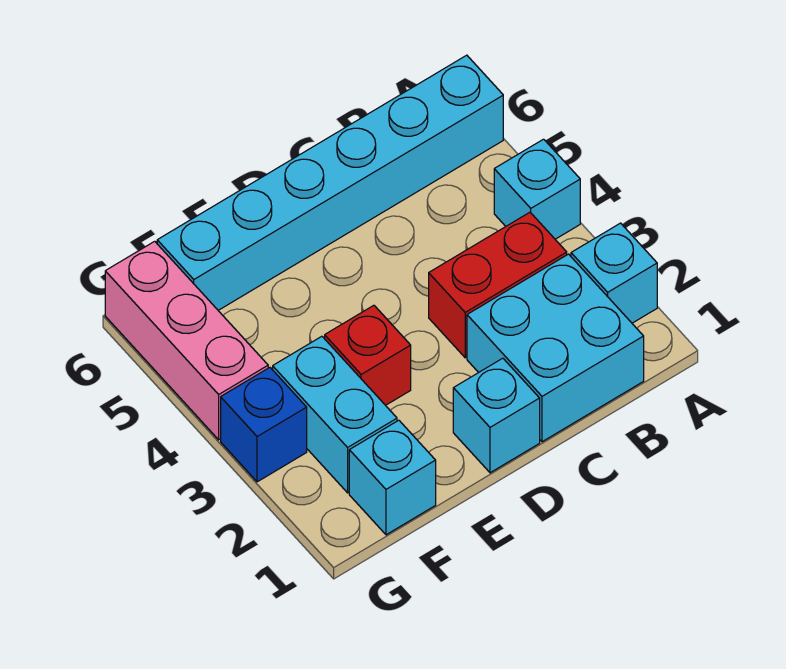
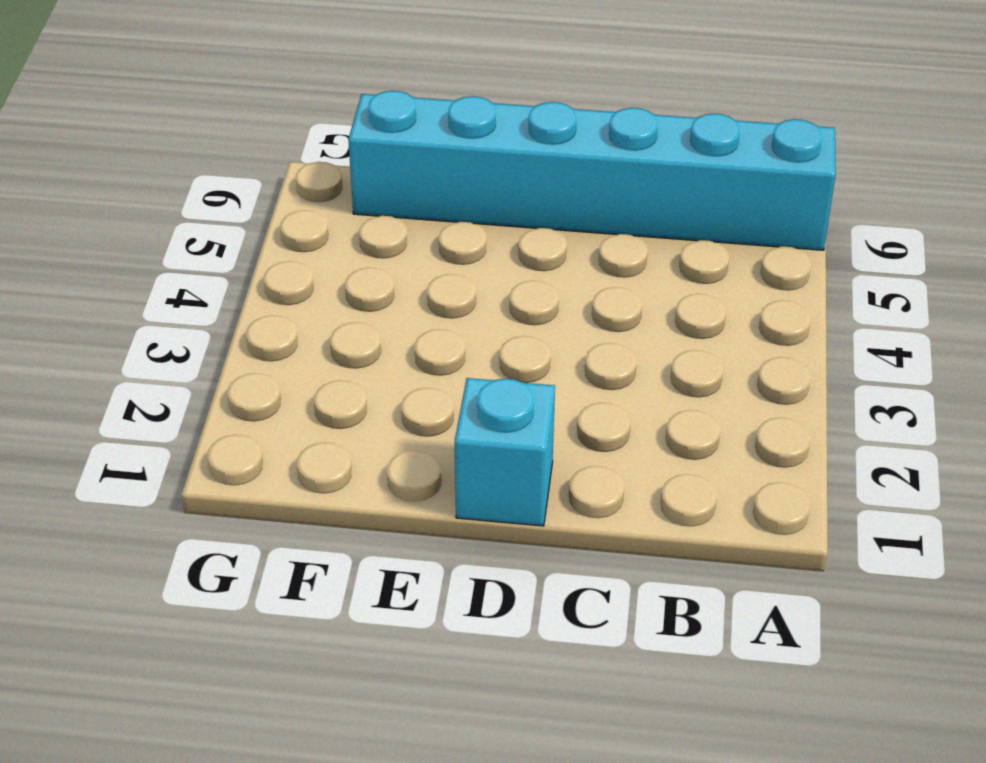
none -> cyan 1x1 brick [571,223,657,323]
none -> cyan 1x1 brick [494,139,580,239]

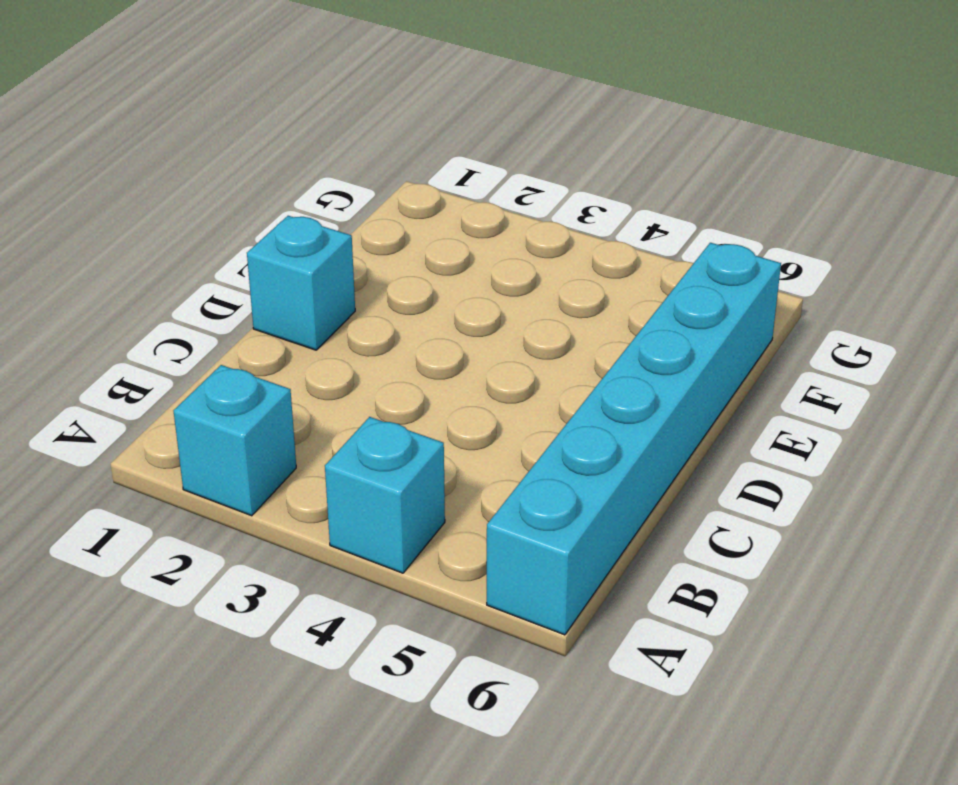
none -> cyan 2x2 brick [467,254,644,442]
none -> red 1x2 brick [429,212,567,358]

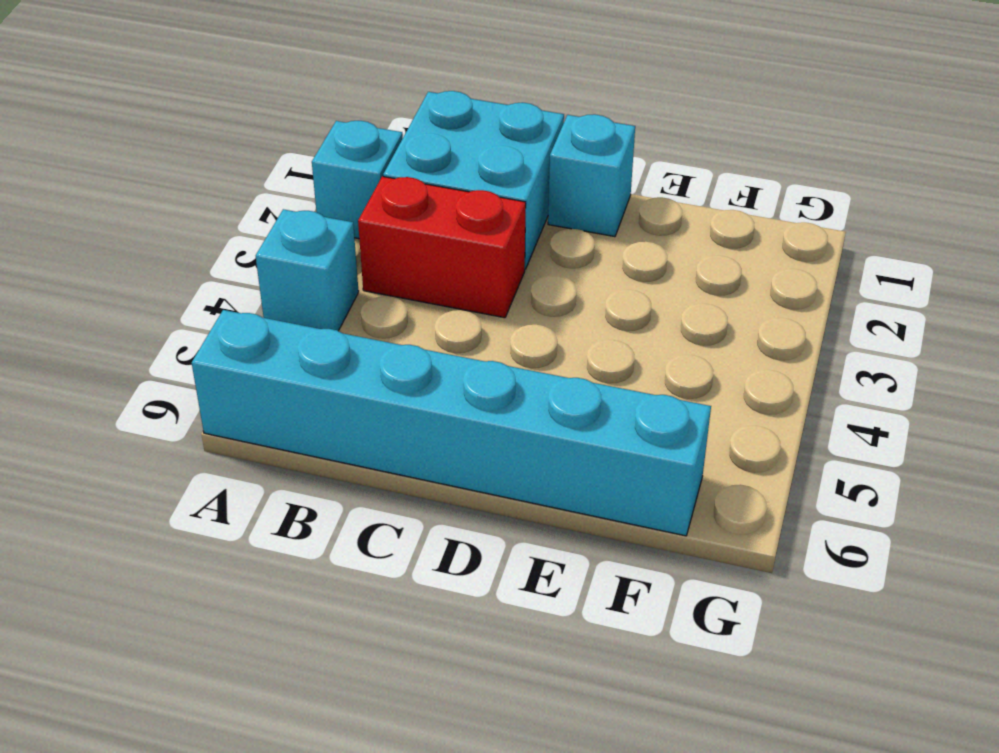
none -> red 1x1 brick [325,305,411,405]
none -> cyan 1x1 brick [349,420,436,535]

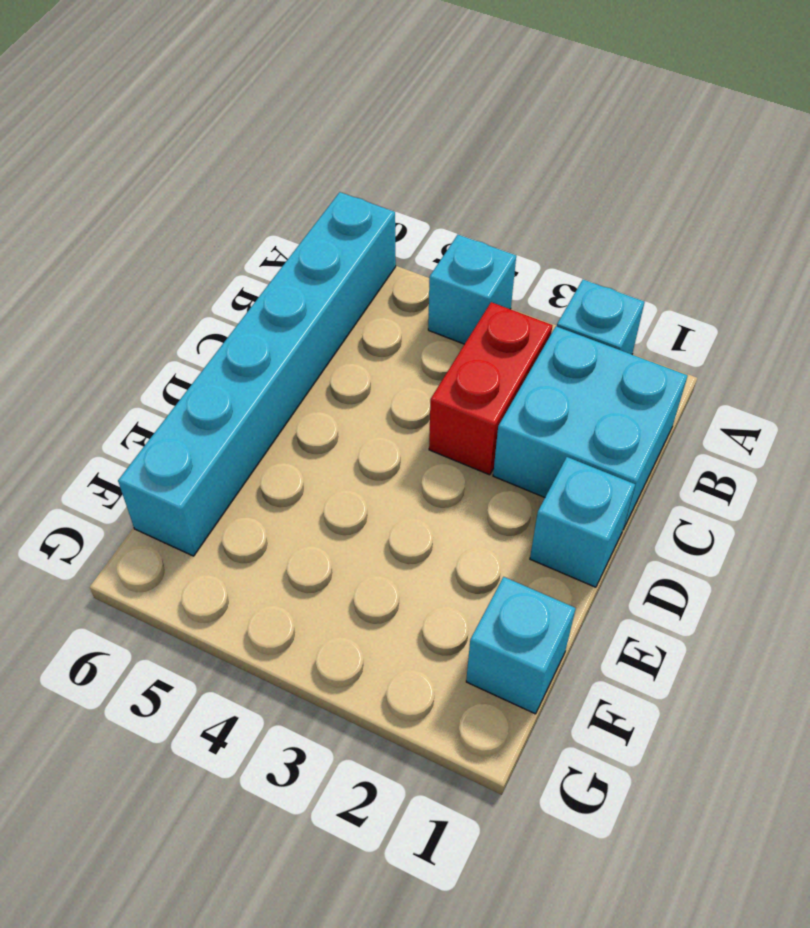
none -> red 1x1 brick [325,305,411,405]
none -> cyan 1x2 brick [273,336,397,493]

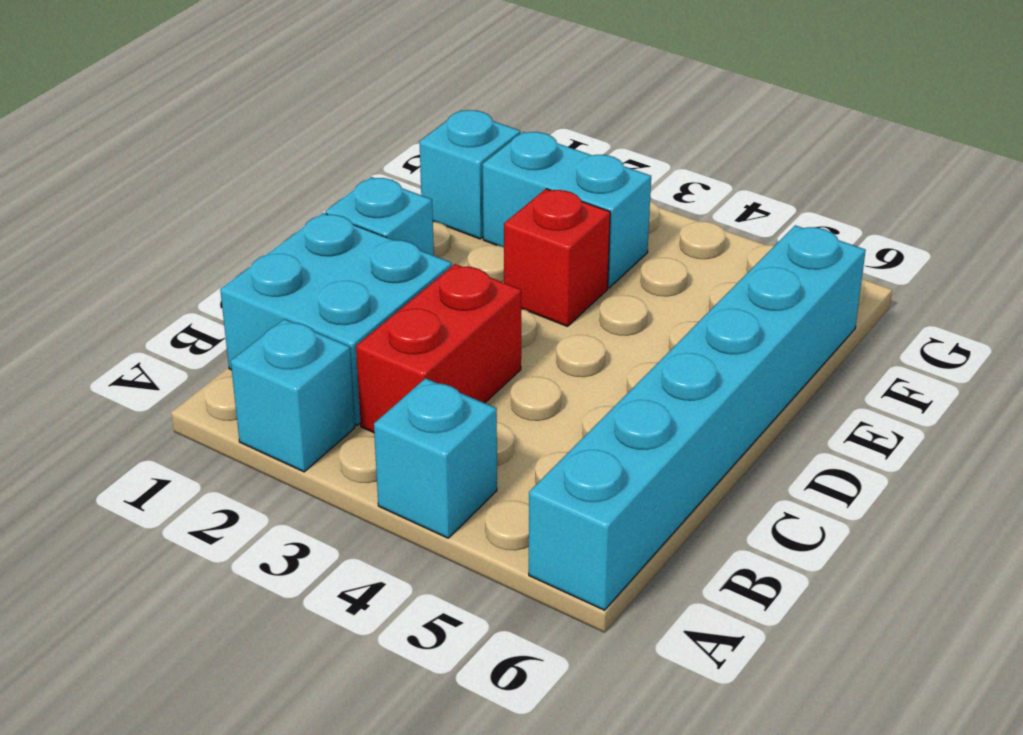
none -> blue 1x1 brick [221,368,307,482]
none -> pink 1x3 brick [105,241,268,440]

